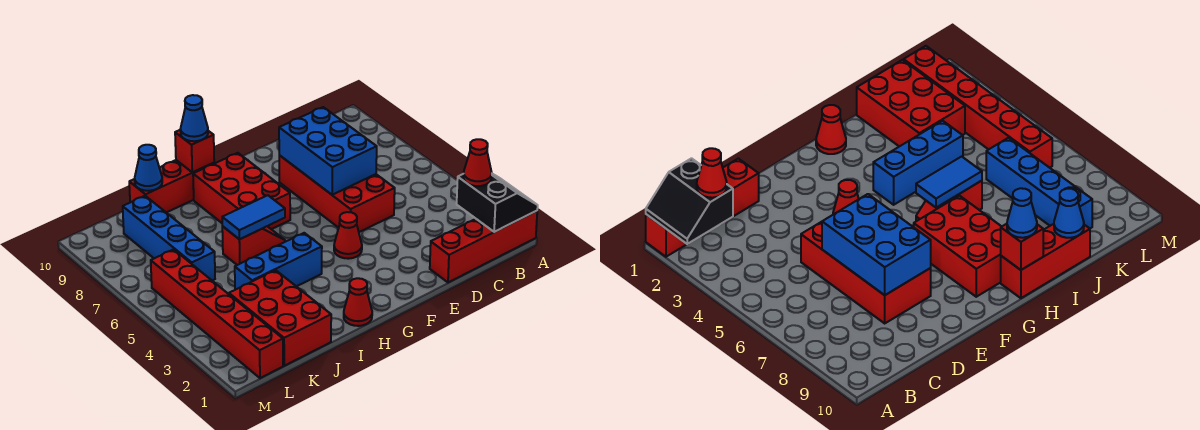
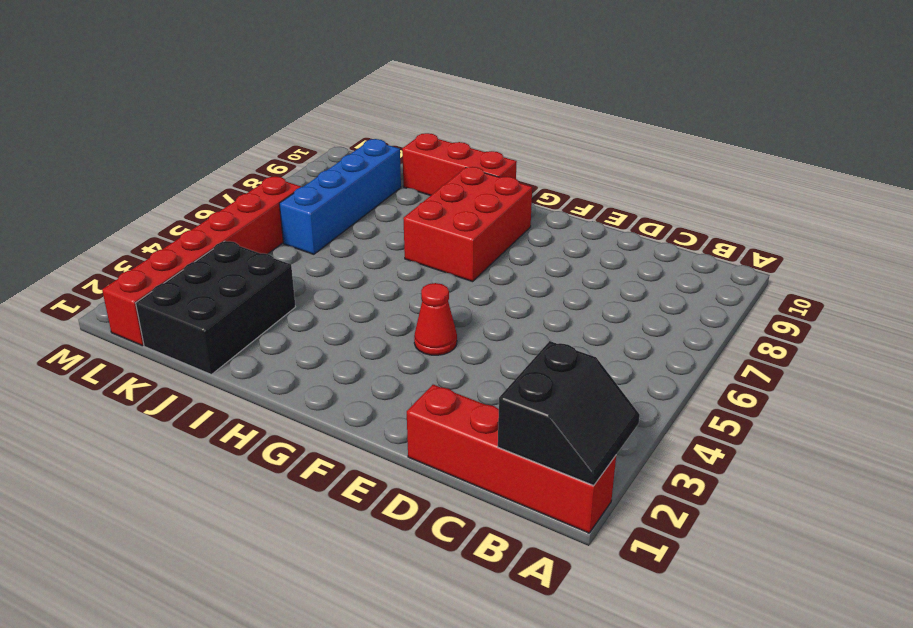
black 2x3 brick [136,241,295,375] -> red 2x3 brick [229,270,331,366]
none -> red 2x4 brick [279,155,395,232]
none -> red 1x1 cone [344,278,372,326]
none -> blue 1x3 brick [235,233,322,290]

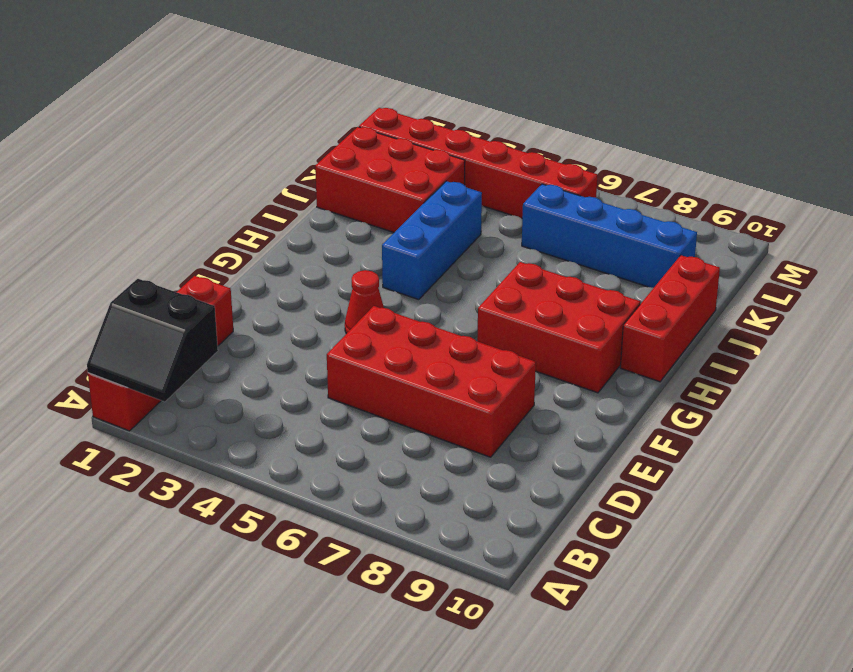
none -> red 1x1 cone [344,278,372,326]
none -> red 1x2 slope [222,226,285,265]
none -> blue 2x3 brick [279,107,377,195]

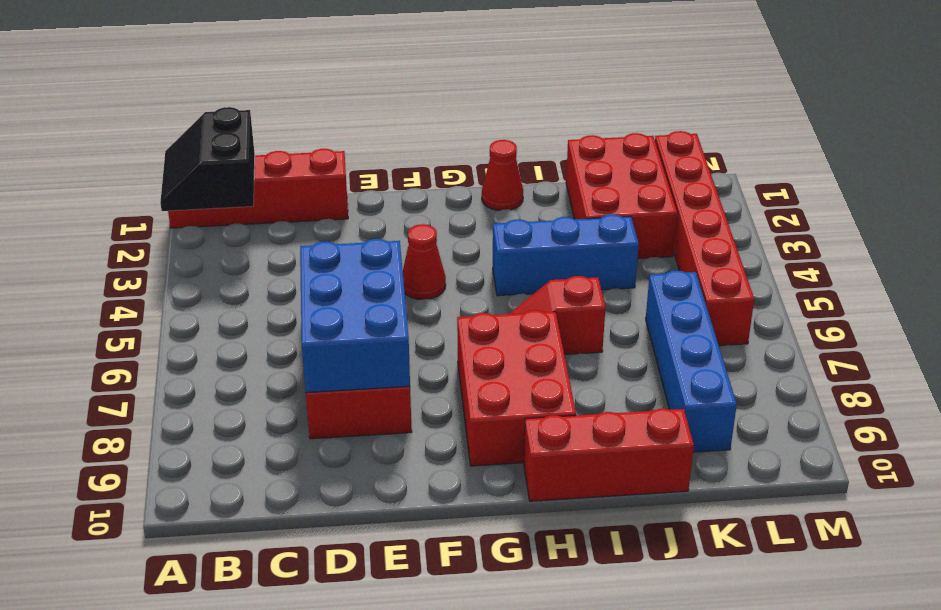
none -> blue 1x2 tile [222,195,285,239]
none -> red 1x1 brick [175,130,214,172]
none -> blue 1x1 cone [135,145,162,191]

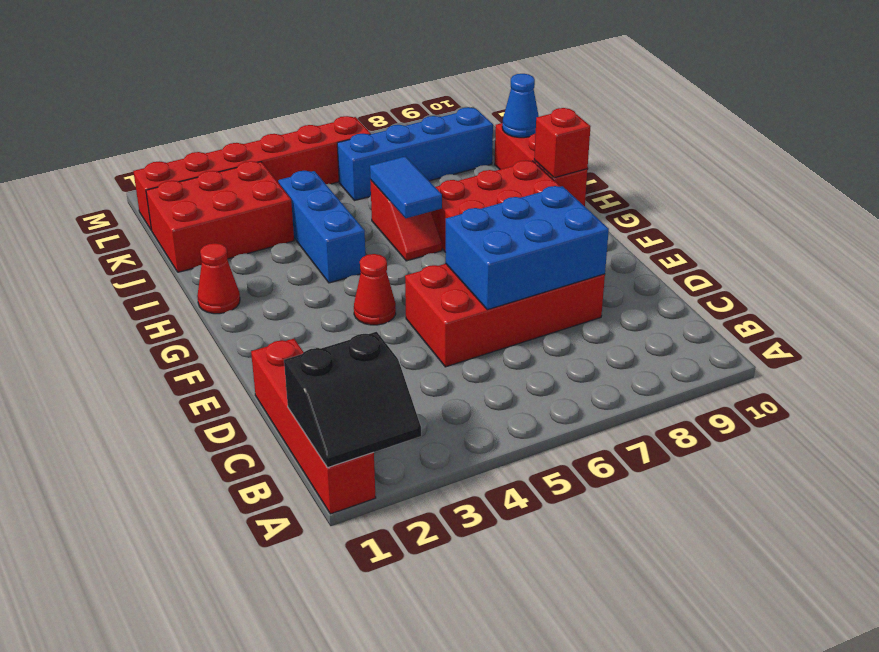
none -> red 1x1 cone [463,139,492,186]
none -> blue 1x1 cone [180,95,208,141]

